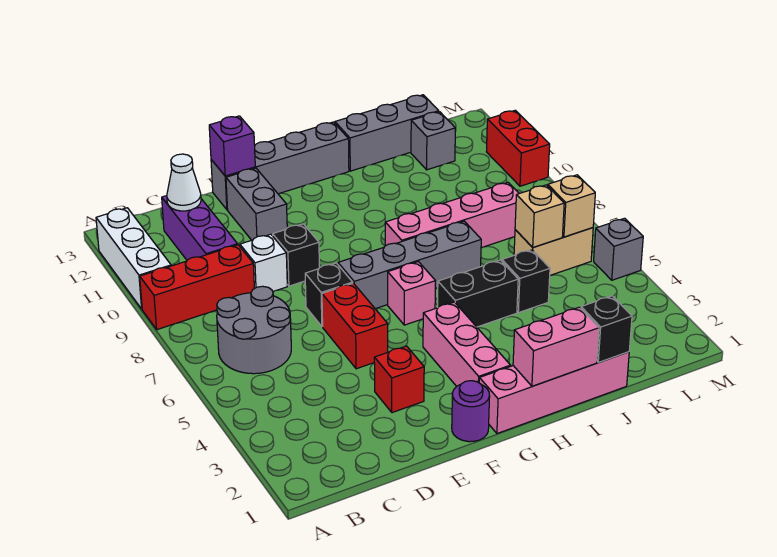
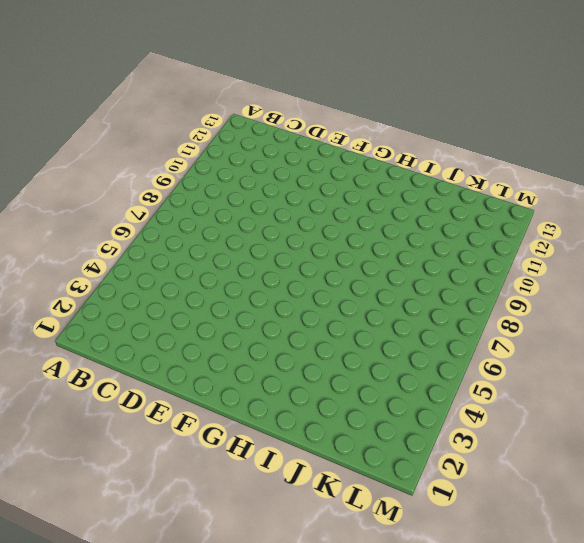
none -> red 1x3 brick [140,245,254,330]
none -> white 1x3 brick [96,208,171,309]
none -> grey 2x2 round brick [217,286,291,374]
none -> purple 1x3 brick [162,196,238,260]

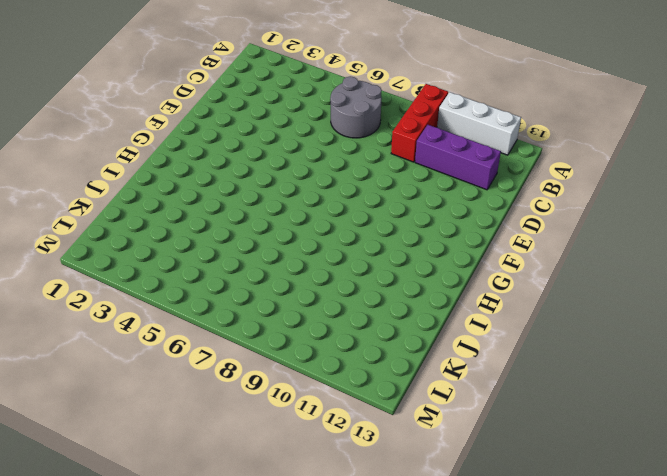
none -> white 1x1 brick [240,234,287,291]
none -> red 1x1 brick [374,346,424,413]
none -> red 1x2 brick [322,283,388,369]
none -> black 1x1 brick [305,263,353,327]

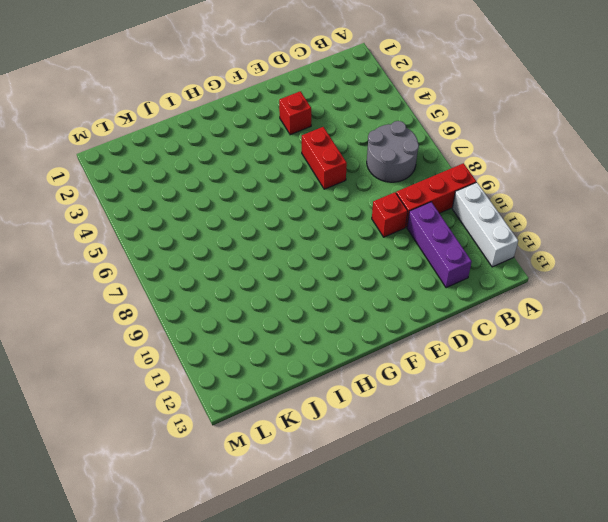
red 1x1 brick [372,192,408,237] -> white 1x1 brick [240,234,287,291]
none -> black 1x1 brick [305,263,353,327]
none -> black 1x1 brick [273,224,319,286]
none -> grey 1x2 brick [226,168,287,240]
none -> grey 1x4 brick [211,122,349,210]

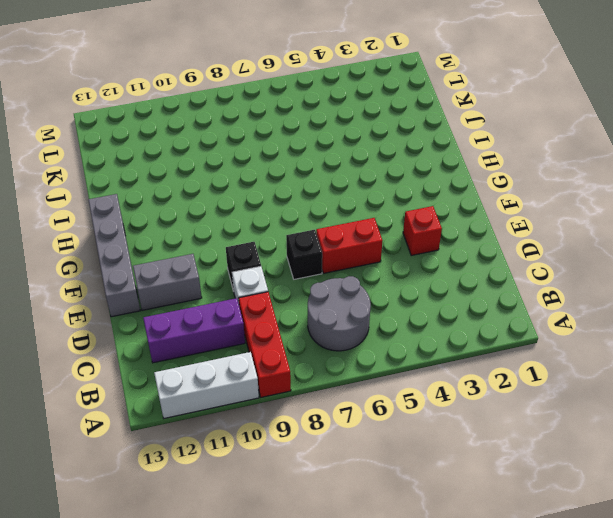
none -> purple 1x1 round brick [452,381,490,442]
none -> grey 1x4 brick [338,221,481,309]
none -> pink 1x4 brick [479,352,629,434]
none -> pink 1x3 brick [423,302,511,386]

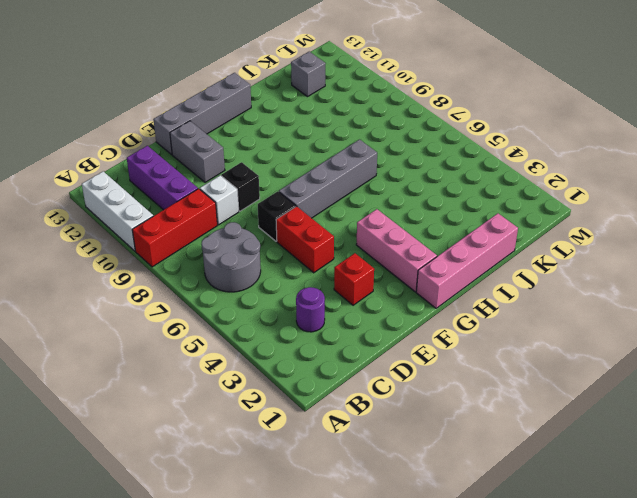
purple 1x1 round brick [296,287,325,332] -> purple 1x1 round brick moved to [452,381,490,442]
none -> pink 1x1 brick [388,262,435,325]
none -> black 1x2 brick [438,260,518,327]
none -> pink 1x4 brick [385,182,519,248]
none -> grey 1x3 brick [335,95,439,171]

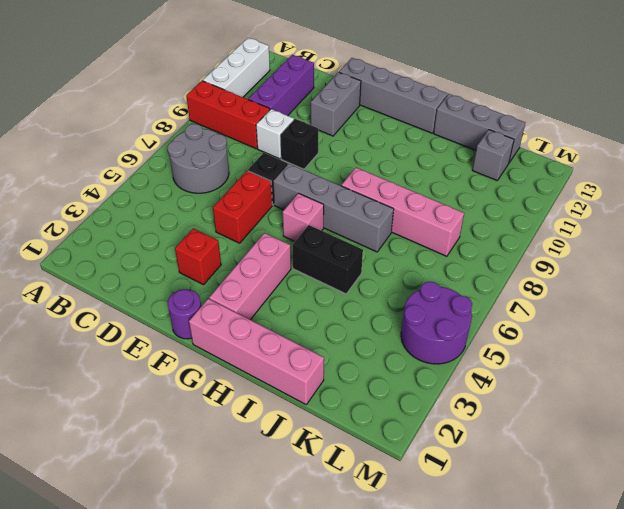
purple 2x2 round brick [401,282,472,364] -> grey 1x1 brick [594,218,643,280]
none -> black 1x1 brick [502,250,550,313]
none -> tan 1x2 brick [514,228,593,275]
none -> red 1x2 brick [486,110,550,186]
none -> white 1x1 cone [167,154,201,211]

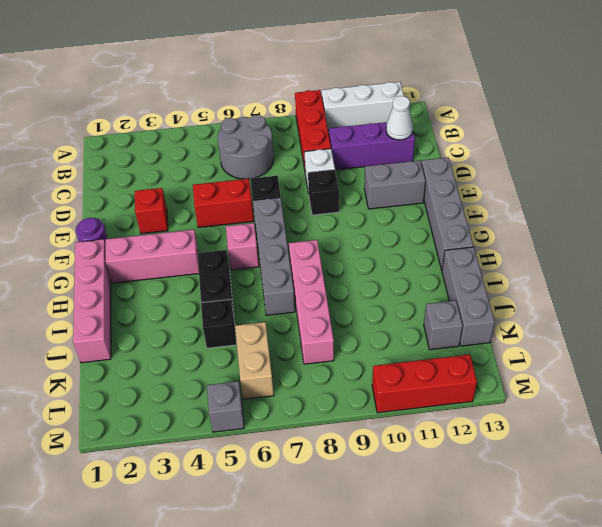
red 1x3 brick [372,355,477,413] -> red 1x2 brick [486,110,550,186]
none -> purple 1x1 brick [209,116,255,176]
none -> pink 1x2 brick [513,307,599,386]
none -> black 1x1 brick [581,296,632,362]
none -> tan 1x1 brick [515,185,564,247]

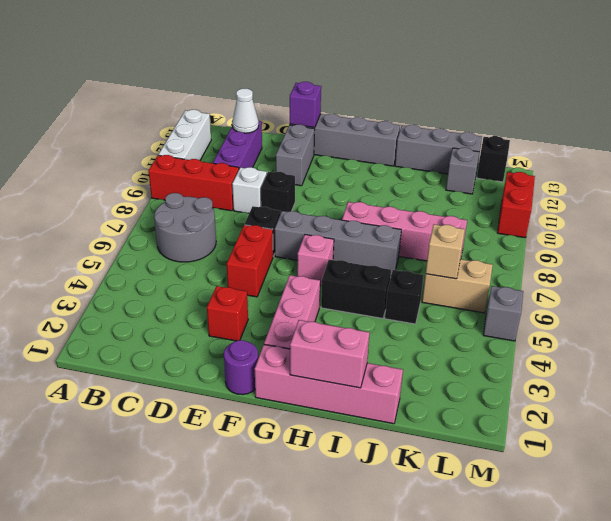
black 1x1 brick [477,136,510,182] -> black 1x1 brick moved to [581,296,632,362]
none -> tan 1x1 brick [548,175,595,237]

